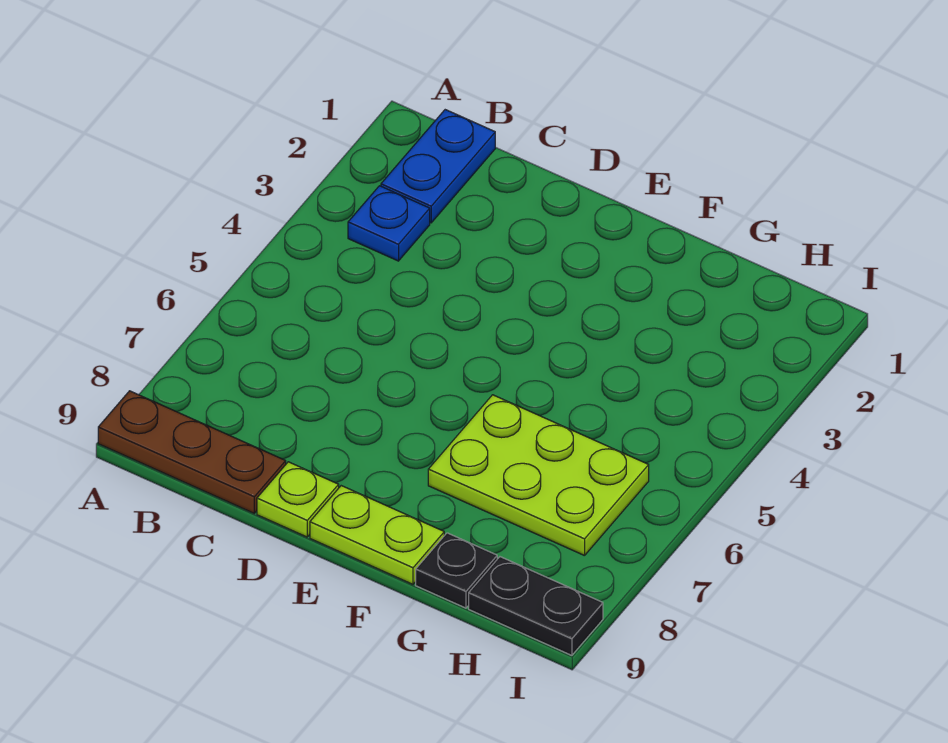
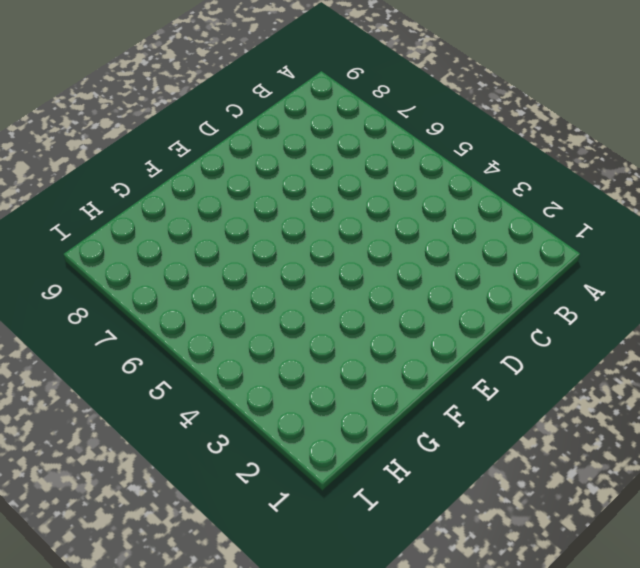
none -> brown 1x3 plate [98,391,286,513]
none -> blue 1x2 plate [381,110,495,223]

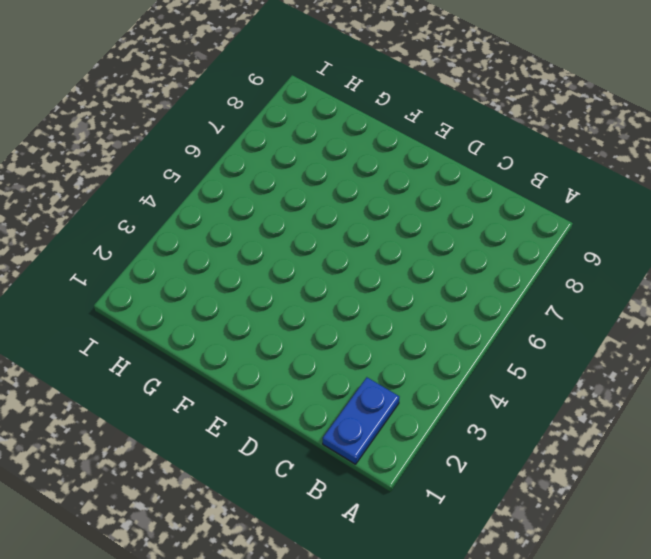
none -> brown 1x3 plate [98,391,286,513]
none -> blue 1x1 plate [348,186,430,261]

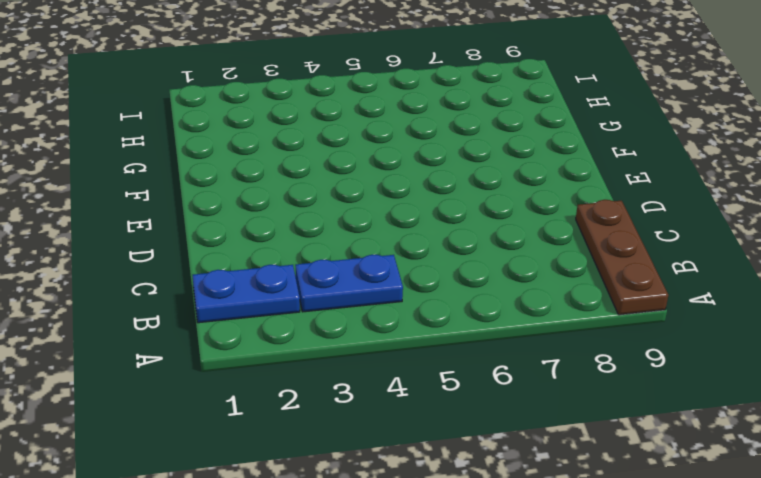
blue 1x2 plate [295,255,403,312] -> blue 1x1 plate [348,186,430,261]
none -> lime 1x1 plate [257,462,339,537]
none -> lime 1x2 plate [310,486,444,584]

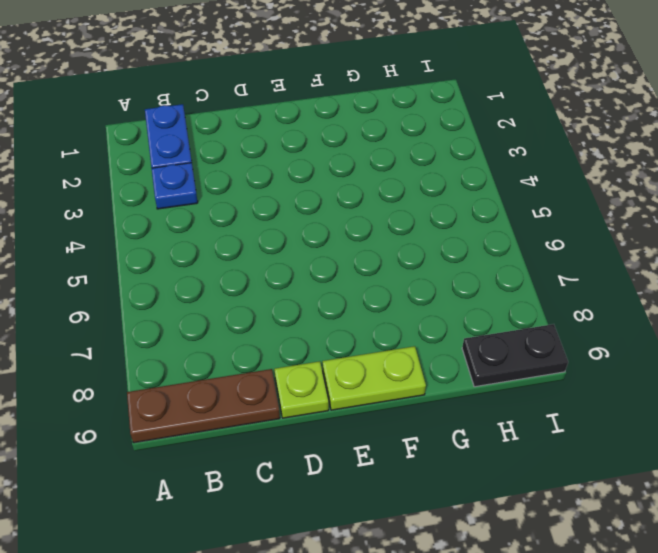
none -> lime 2x3 plate [428,395,649,556]
none -> black 1x1 plate [416,533,497,608]

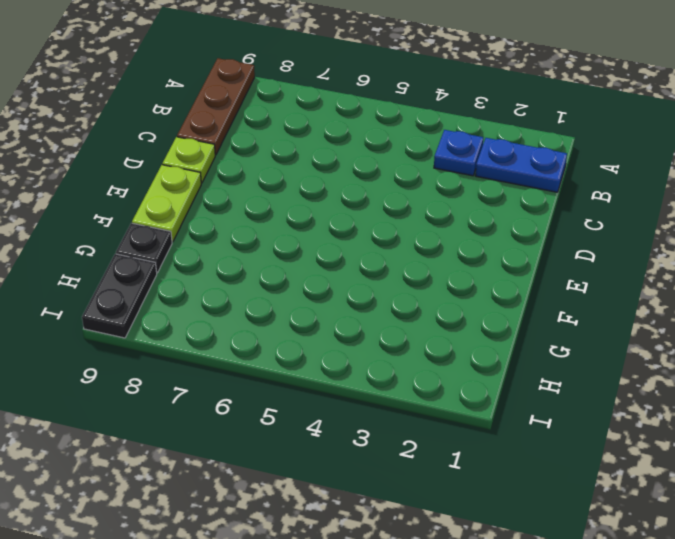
none -> lime 2x3 plate [428,395,649,556]

